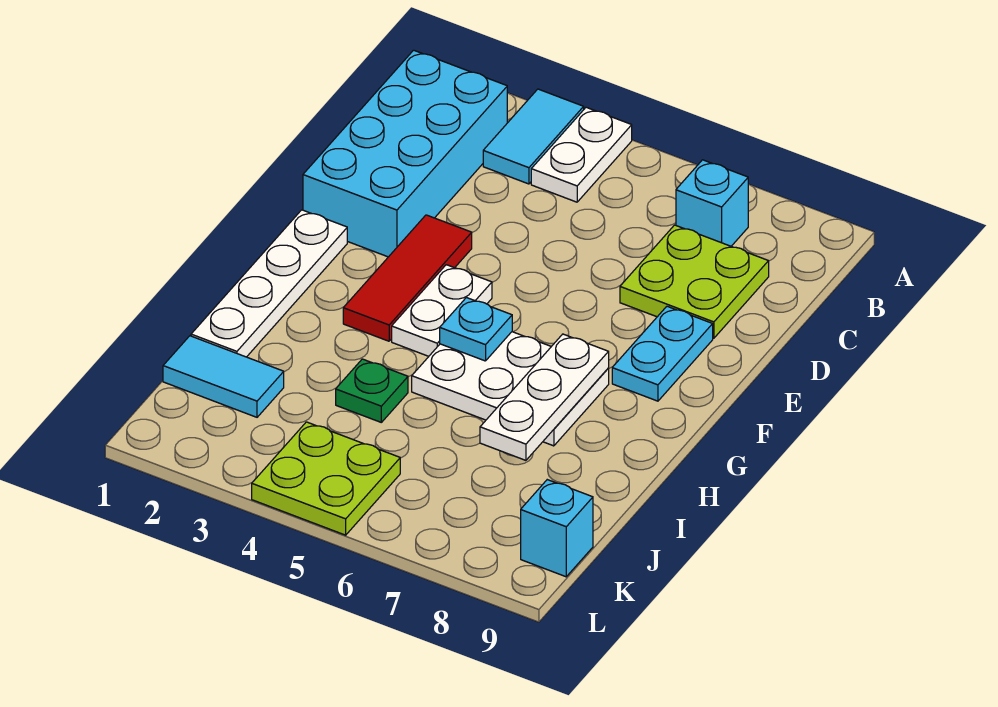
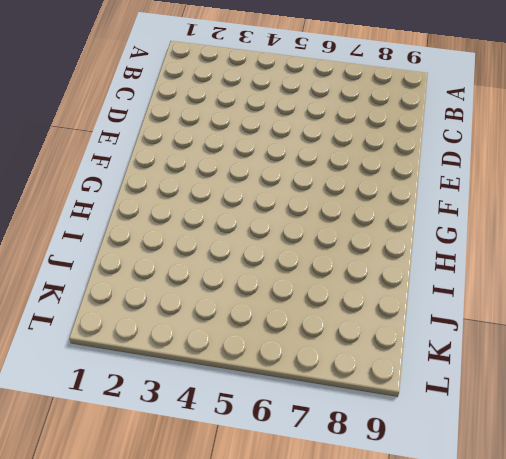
none -> cyan 1x2 tile [483,89,584,184]
none -> white 1x2 plate [531,107,632,202]
none -> cyan 2x4 brick [303,50,507,257]

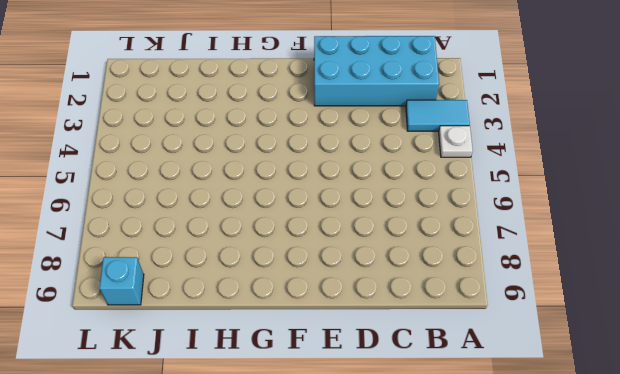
white 1x1 plate [439,126,473,157] -> white 1x2 plate [531,107,632,202]
none -> cyan 1x1 brick [676,160,748,246]
none -> lime 2x2 plate [620,225,769,338]
none -> red 1x3 tile [343,215,472,341]

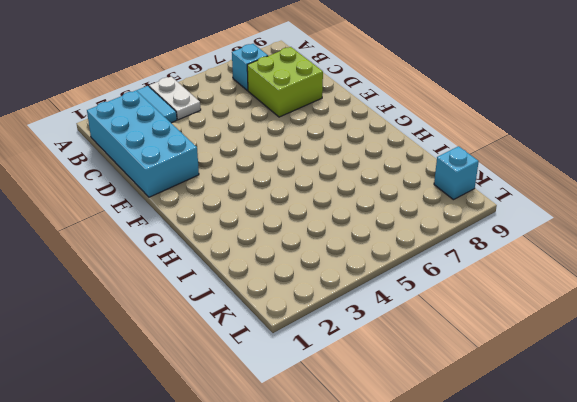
lime 2x2 brick [247,47,323,117] -> lime 2x2 plate [620,225,769,338]
none -> red 1x3 tile [343,215,472,341]
none -> cyan 1x2 plate [612,306,713,401]
none -> white 1x4 plate [191,210,347,357]

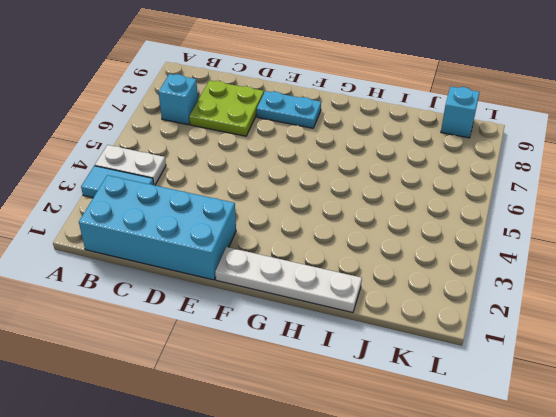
none -> red 1x3 tile [343,215,472,341]
none -> white 1x2 plate [392,265,492,356]
none -> white 2x3 plate [412,332,609,446]

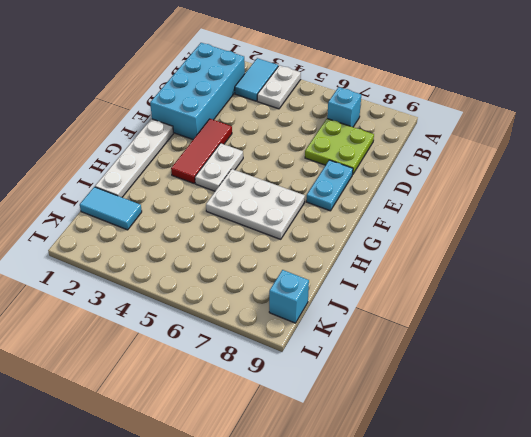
none -> green 1x1 plate [336,359,408,422]
none -> lime 2x2 plate [252,422,400,535]
none -> cyan 1x1 plate [440,298,512,361]

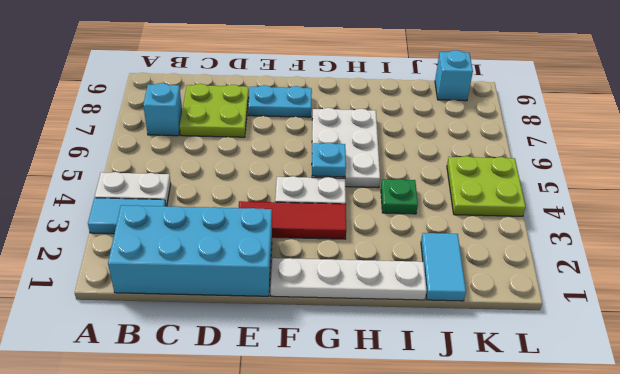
none -> white 1x3 plate [480,334,609,460]

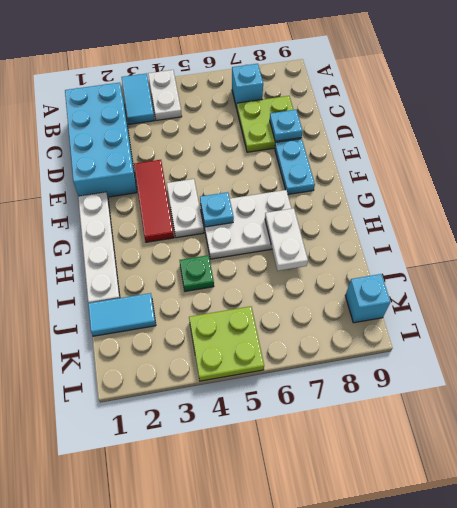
cyan 1x1 plate [270,110,302,141] -> none
white 1x2 plate [265,208,308,271] -> white 1x3 plate [480,334,609,460]

